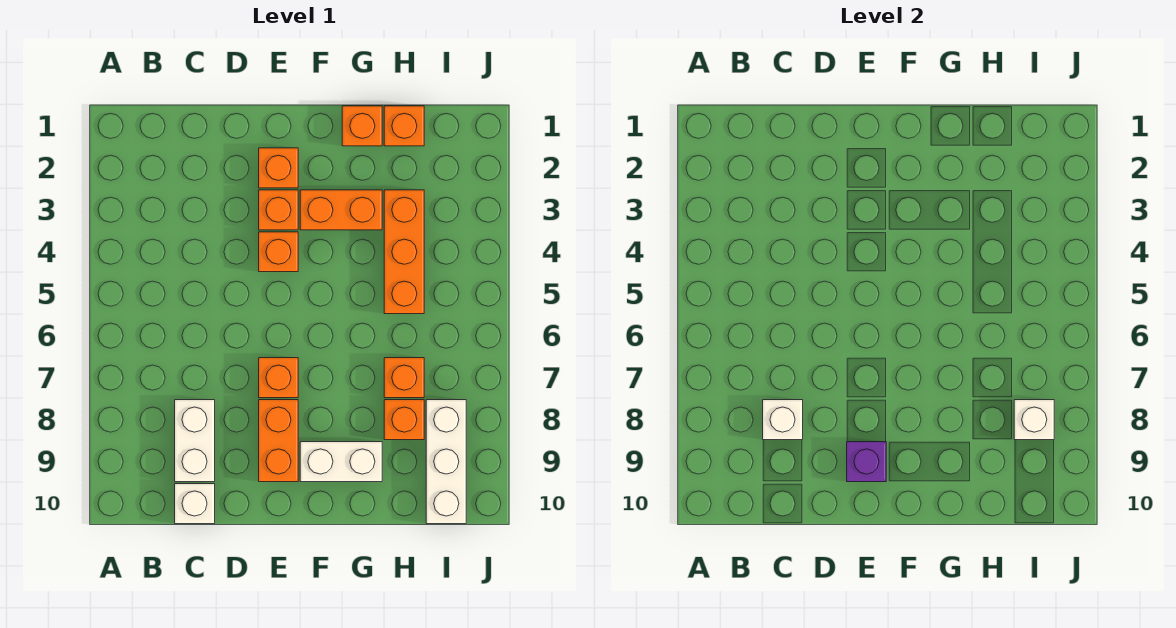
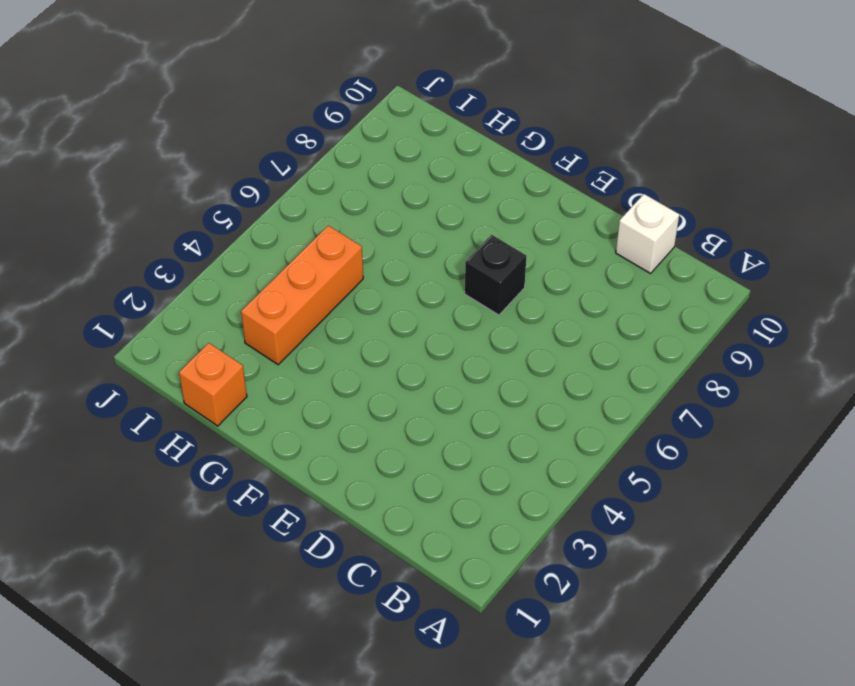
black 1x1 brick [465,235,526,315] -> orange 1x1 brick [259,358,298,398]
none -> white 1x2 brick [175,400,215,482]
none -> orange 1x1 brick [259,148,298,188]
none -> orange 1x1 brick [259,190,298,230]

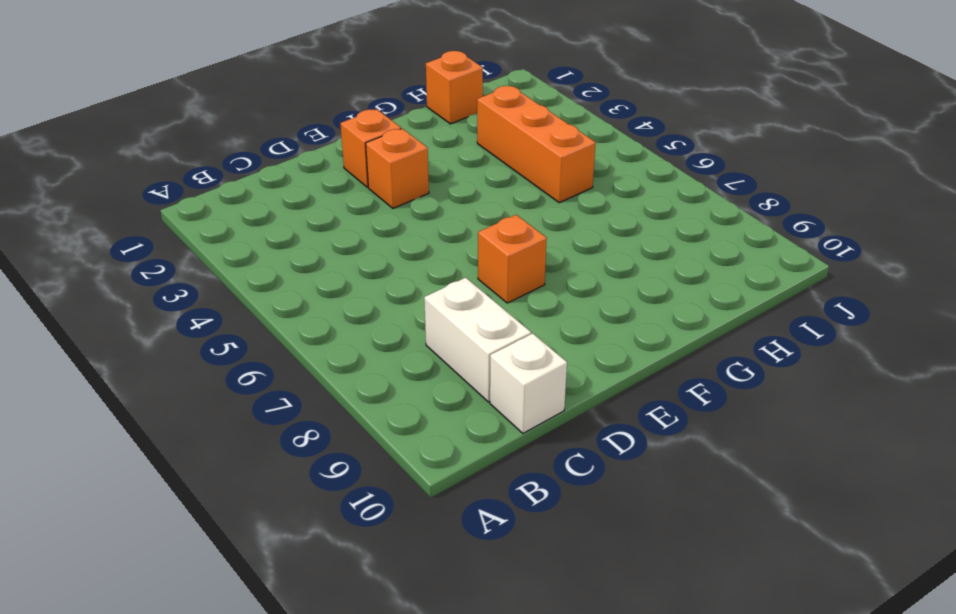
none -> orange 1x1 brick [259,232,298,272]
none -> orange 1x2 brick [259,400,298,482]
none -> orange 1x2 brick [300,190,382,230]

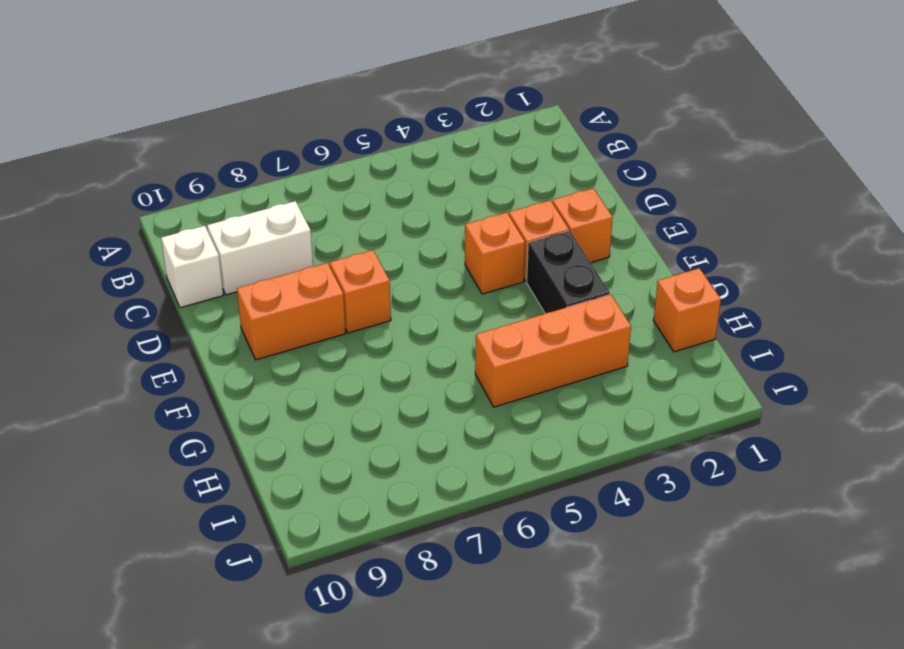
black 1x2 brick [527,231,610,314] -> orange 1x2 brick [300,190,382,230]
none -> white 1x2 brick [300,442,382,482]
none -> orange 1x1 brick [342,106,382,146]
none -> orange 1x1 brick [384,358,424,398]

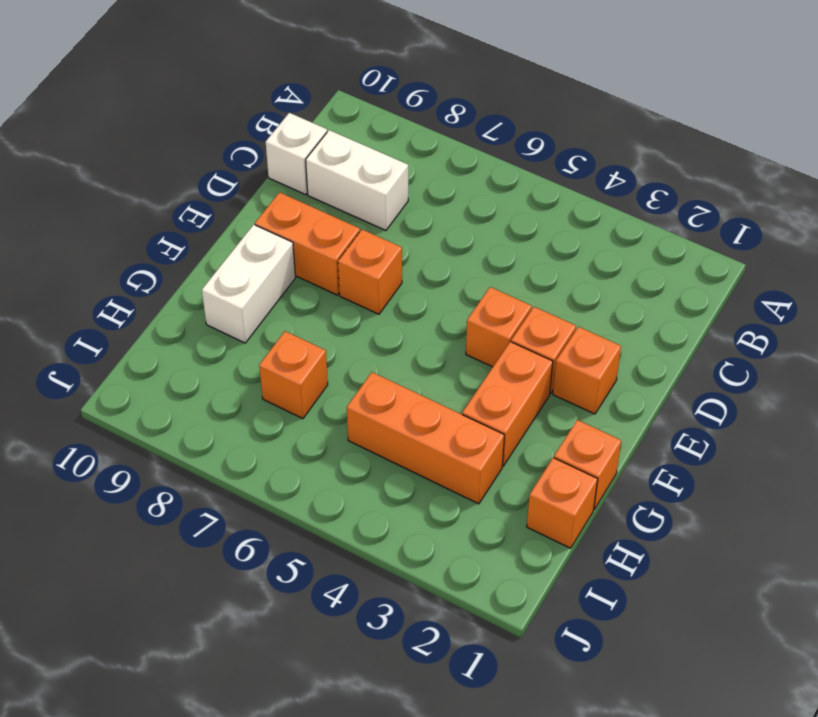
none -> orange 1x1 brick [384,400,424,440]
none -> white 1x3 brick [426,400,466,524]
none -> white 1x1 brick [763,400,803,440]

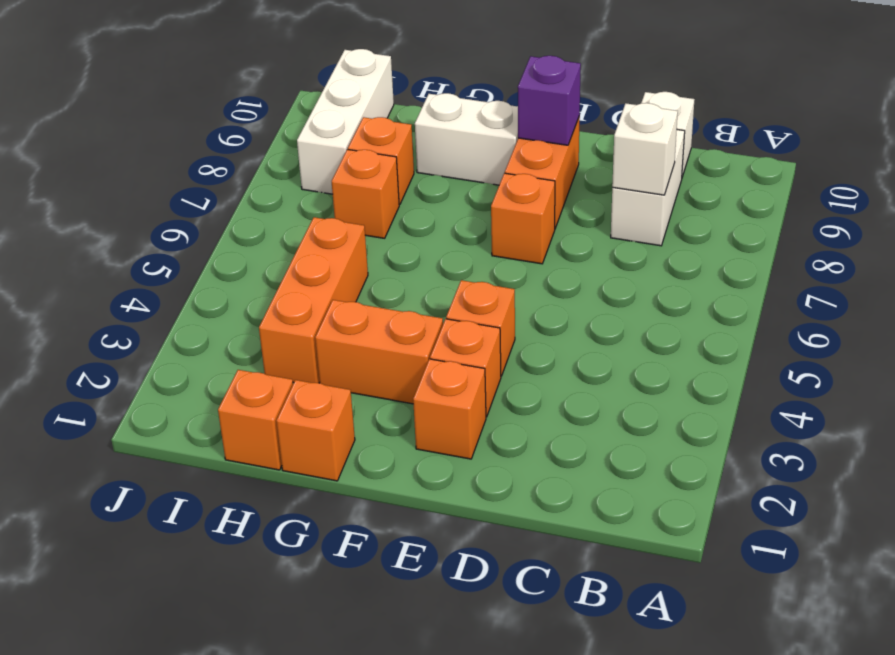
none -> white 1x1 brick [1014,400,1054,440]

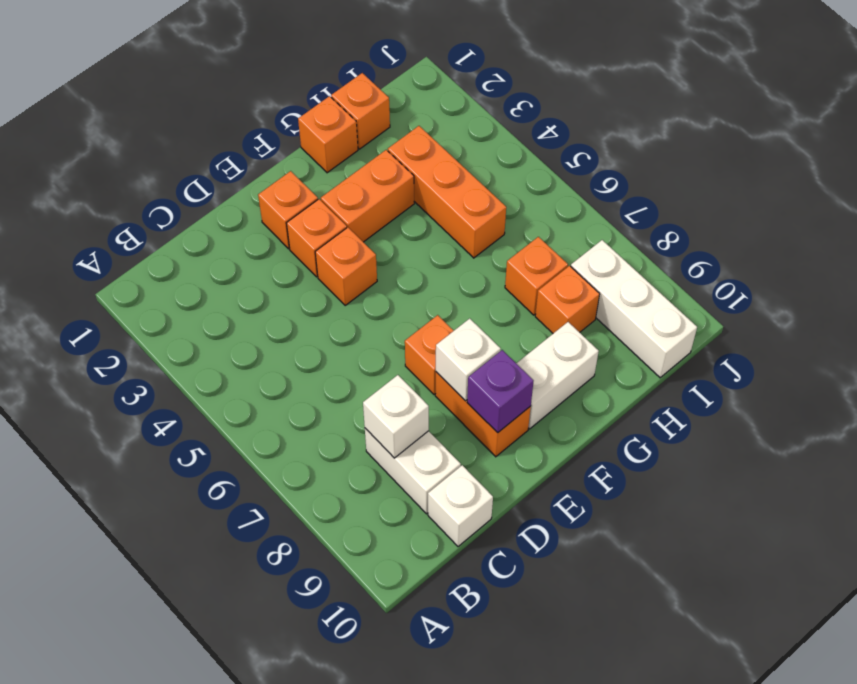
white 1x1 brick [436,318,501,401] -> white 1x1 brick moved to [1014,400,1054,440]

